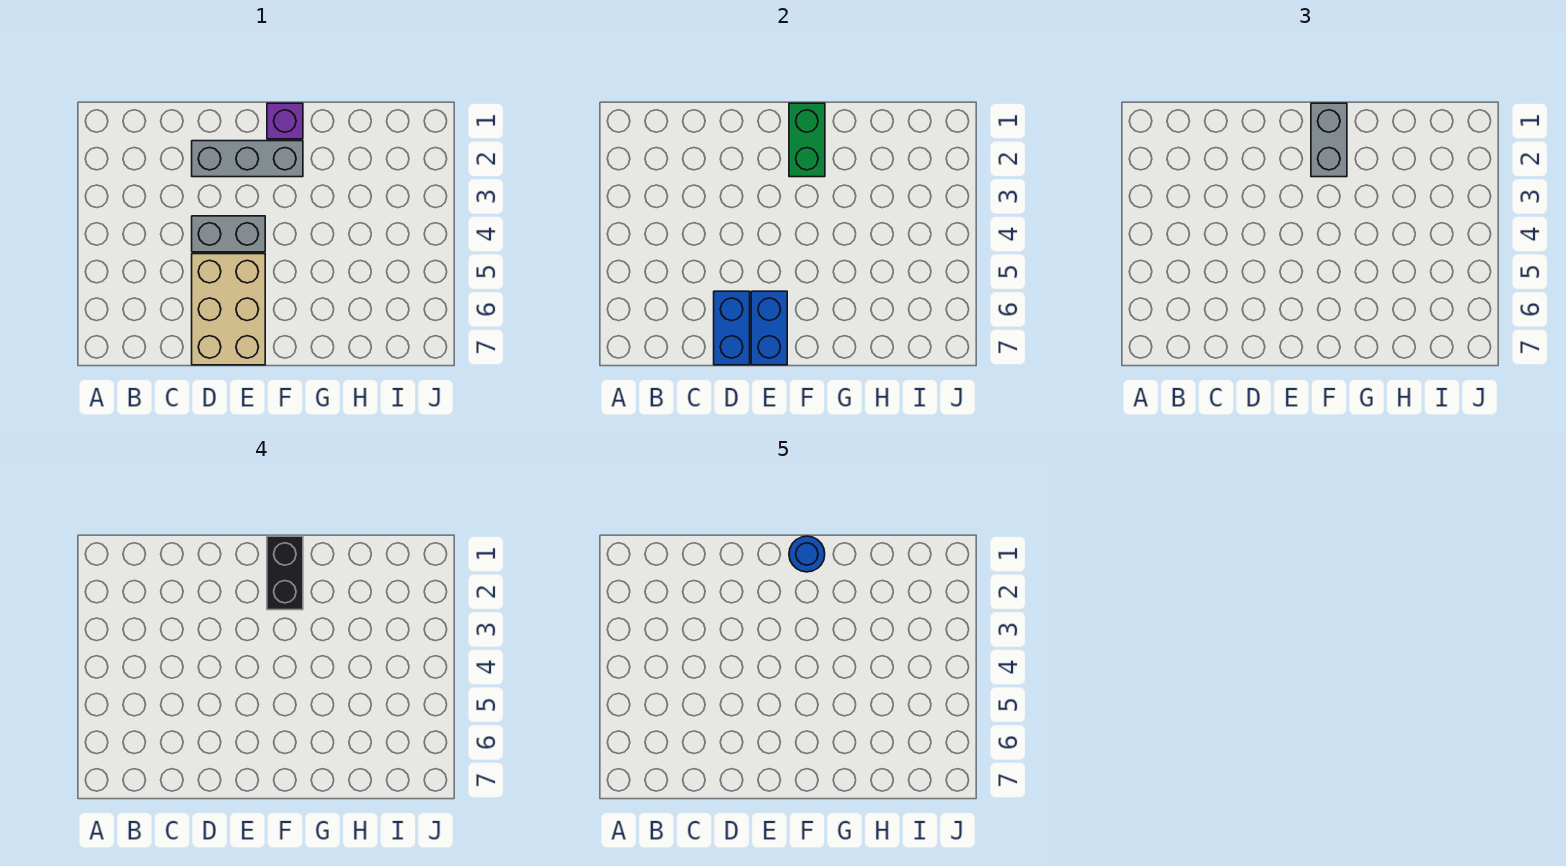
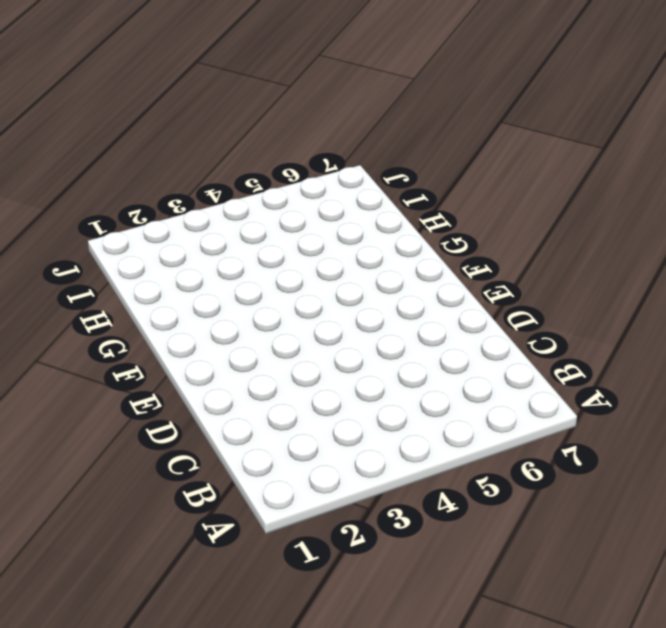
none -> grey 1x3 brick [192,141,303,177]
none -> grey 1x2 brick [192,216,265,252]

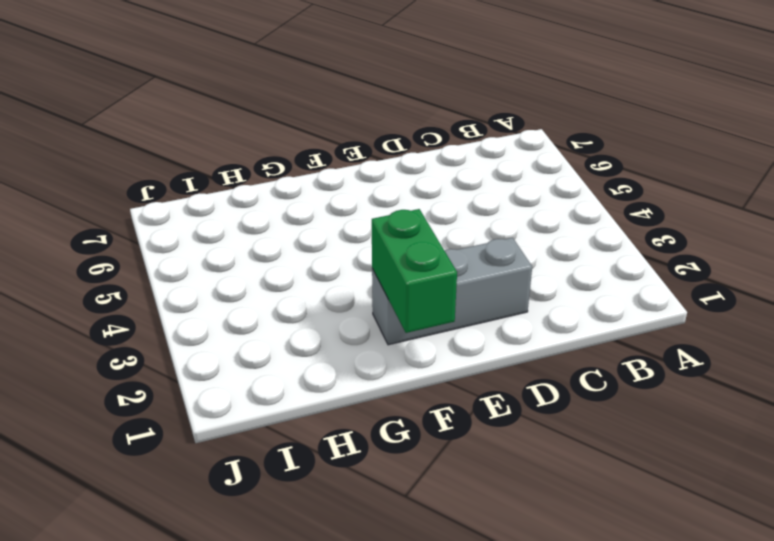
none -> grey 1x2 brick [192,216,265,252]
none -> tan 2x3 brick [192,254,265,365]

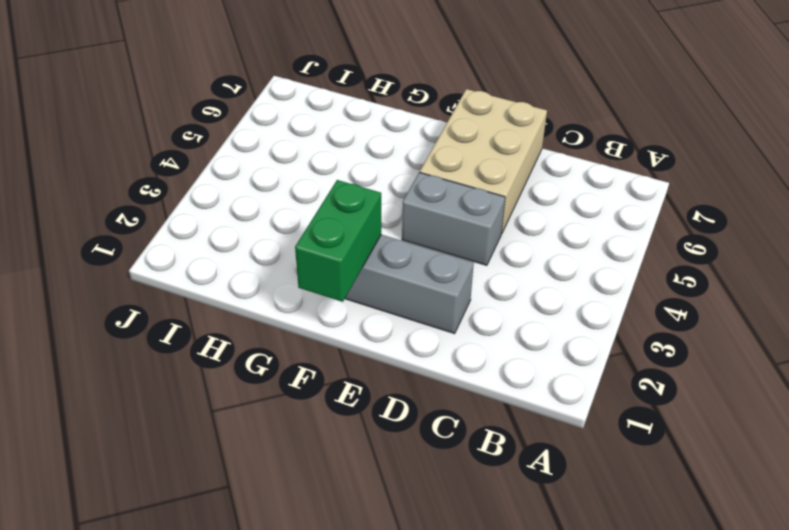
none -> purple 1x1 brick [267,103,303,139]
none -> blue 1x2 brick [714,291,750,365]

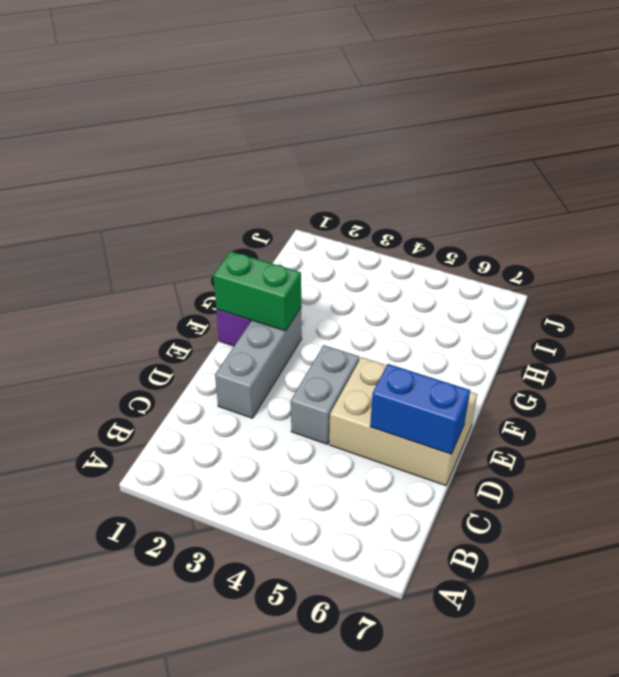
none -> blue 1x2 brick [751,291,787,365]
none -> grey 1x2 brick [1311,103,1347,177]

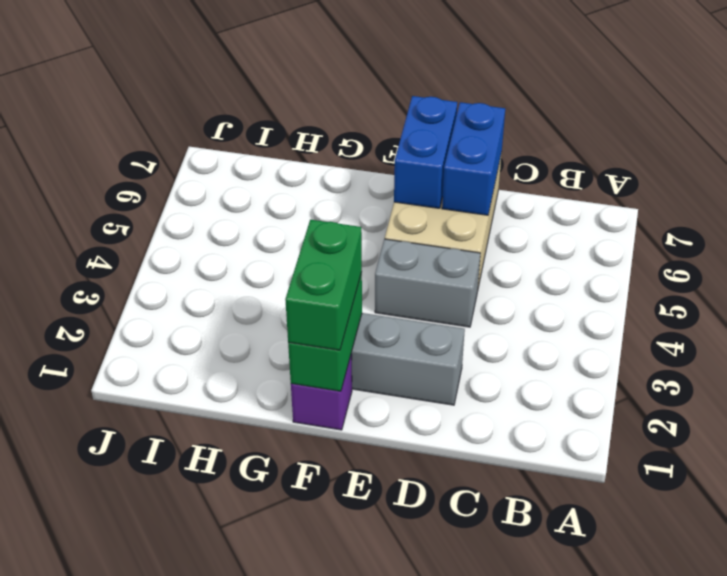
green 1x2 brick [285,220,362,350] -> grey 1x2 brick [1311,103,1347,177]
none -> black 1x2 brick [267,536,303,610]
none -> blue 1x1 round brick [789,536,825,572]

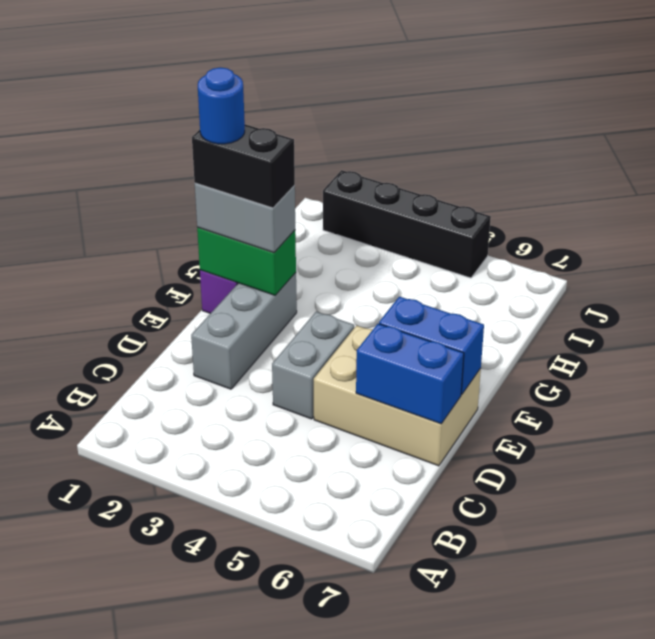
black 1x4 brick [323,170,491,278] -> none

